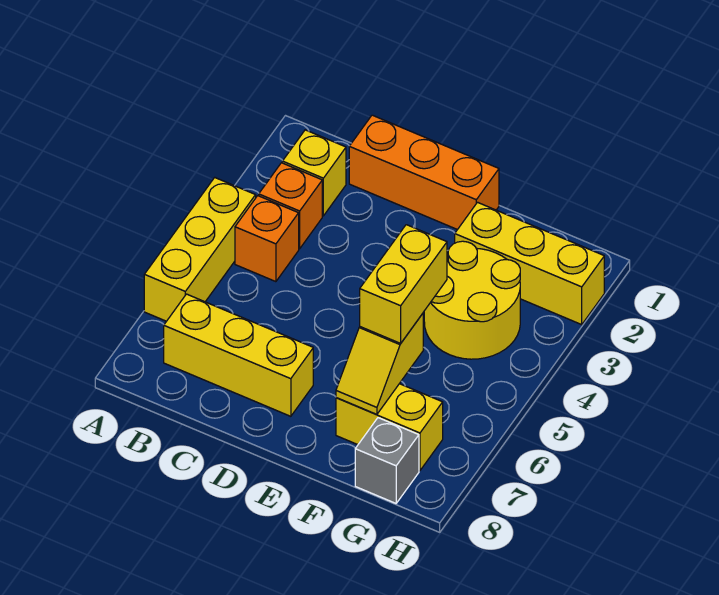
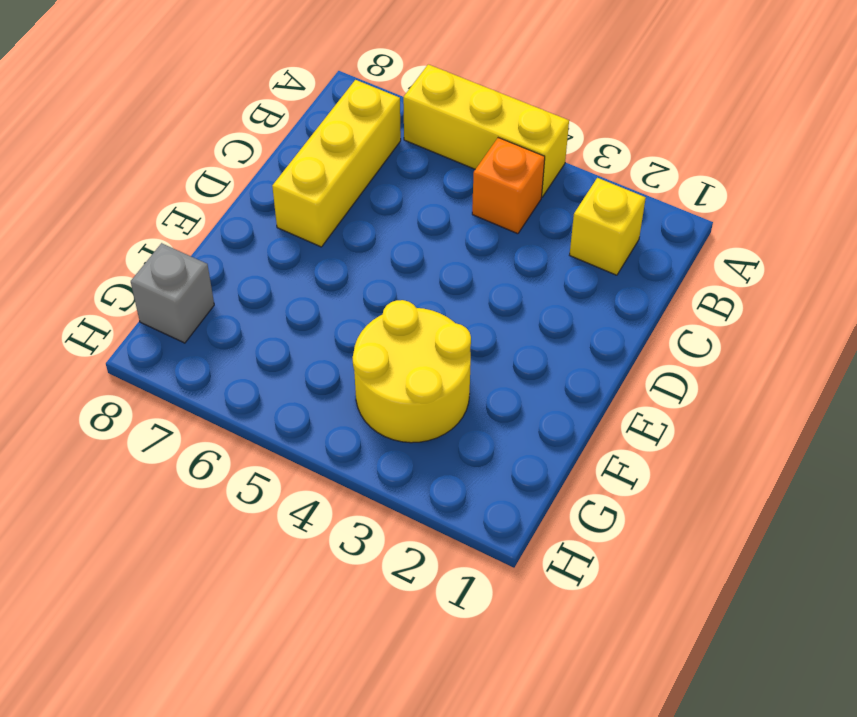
none -> orange 1x1 brick [259,163,322,249]
none -> orange 1x3 brick [349,115,499,230]
none -> yellow 1x3 brick [455,202,604,325]

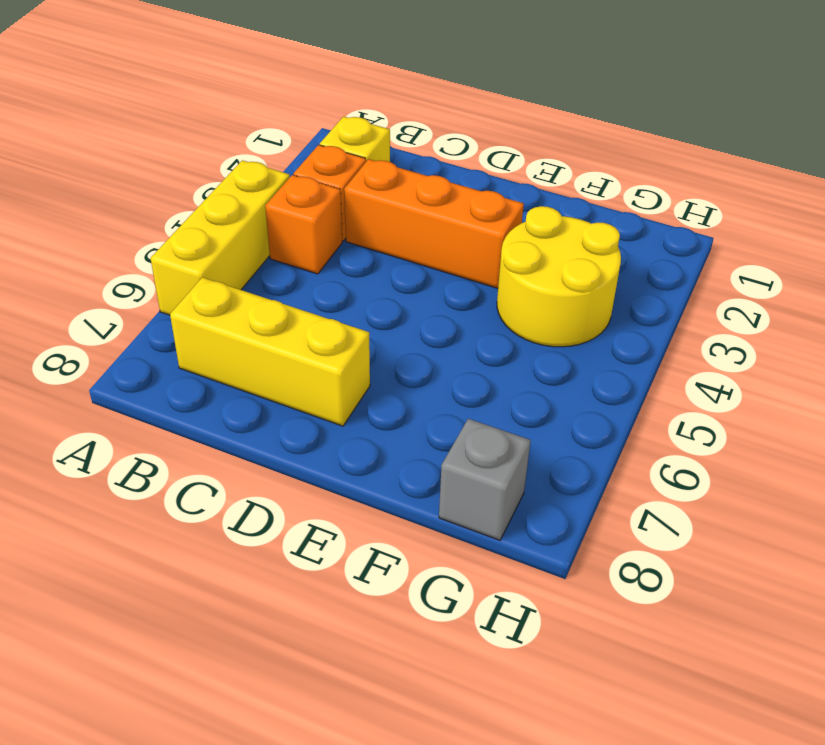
orange 1x3 brick [344,159,524,288] -> orange 1x3 brick moved to [349,115,499,230]
none -> yellow 1x3 brick [455,202,604,325]
none -> yellow 1x2 brick [336,384,443,471]
none -> yellow 1x2 slope [336,314,423,415]

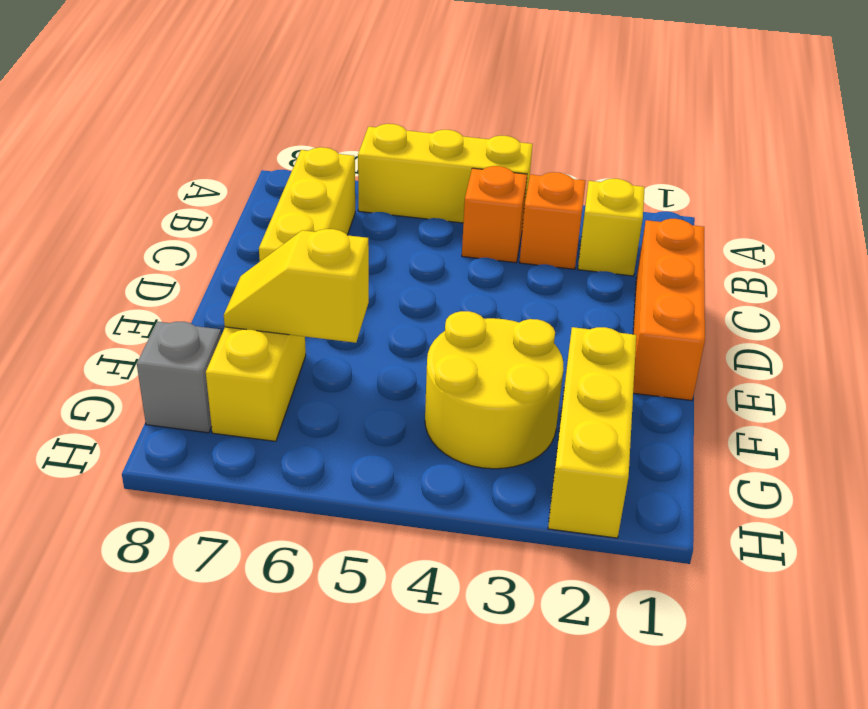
none -> yellow 1x2 brick [360,225,447,343]

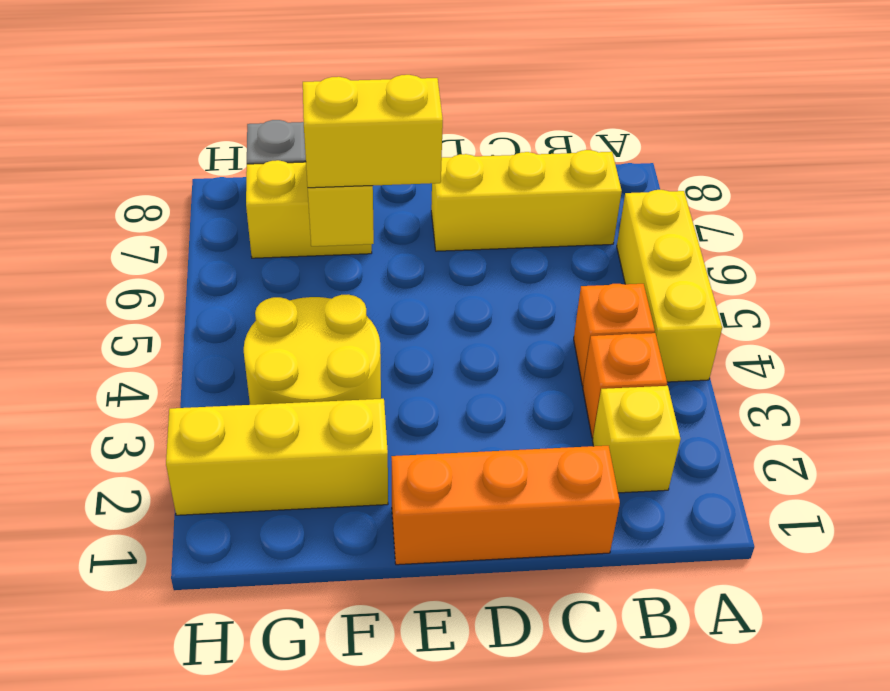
yellow 1x2 brick [303,75,443,188] -> yellow 1x2 brick turned to [360,225,447,343]

